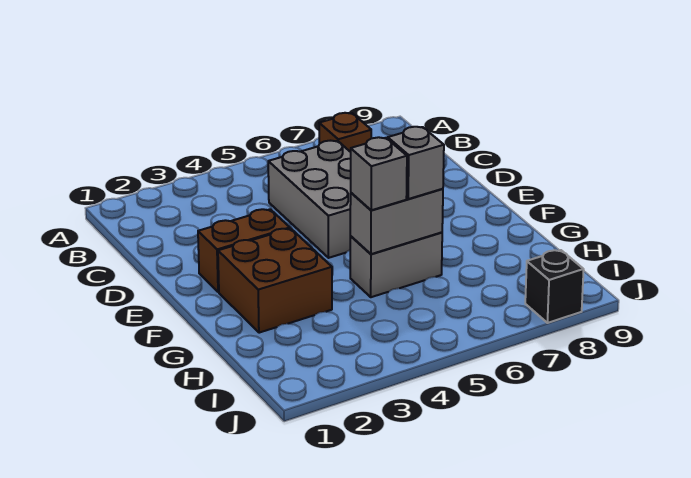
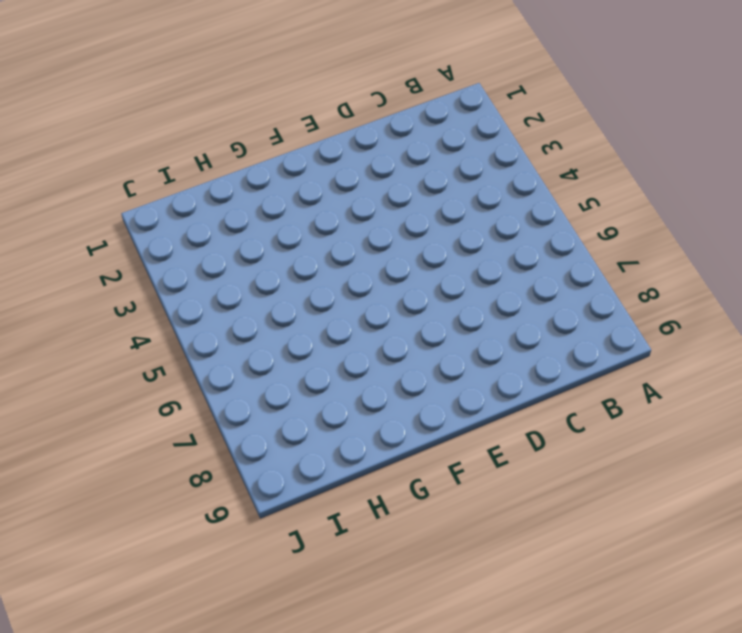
none -> brown 1x1 brick [319,113,371,152]
none -> grey 2x3 brick [268,141,351,258]

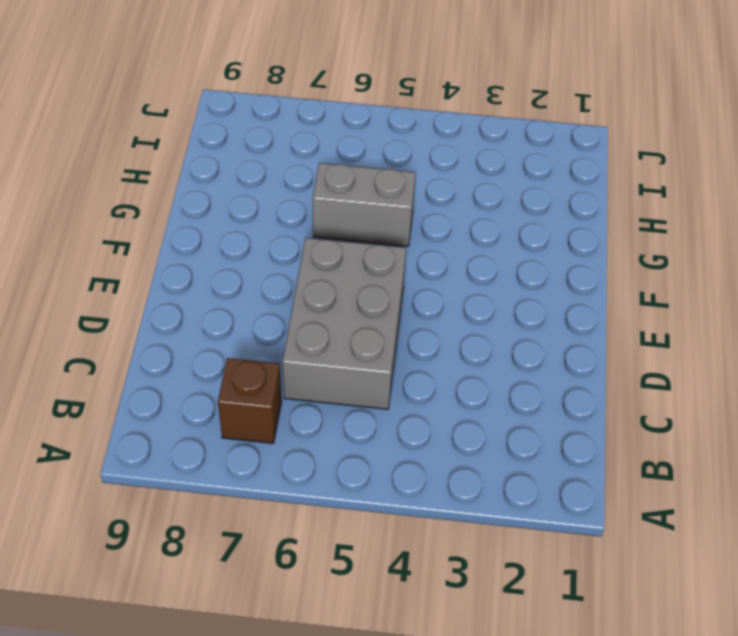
none -> brown 1x2 brick [198,209,290,292]
none -> brown 2x2 brick [218,228,332,333]

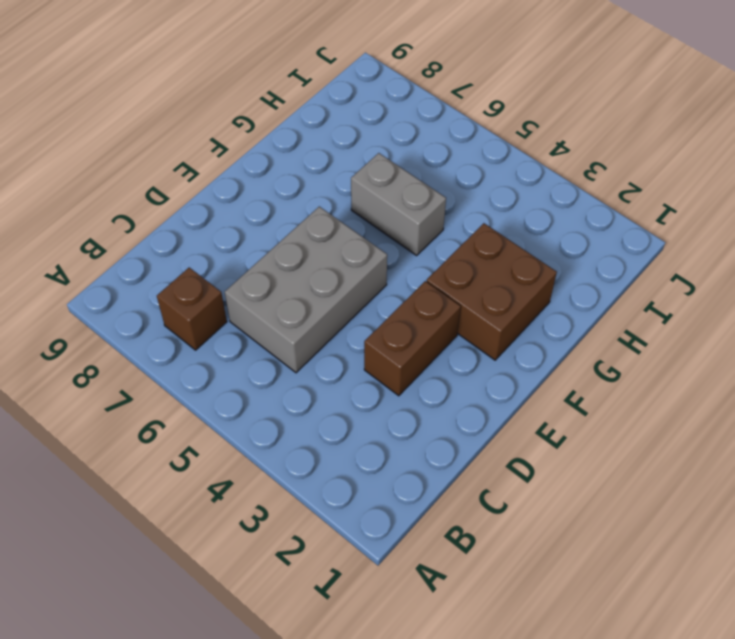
brown 1x2 brick [364,281,461,396] -> brown 1x2 brick turned to [198,209,290,292]
none -> black 1x1 brick [525,250,584,323]
none -> grey 1x2 brick [350,189,443,254]

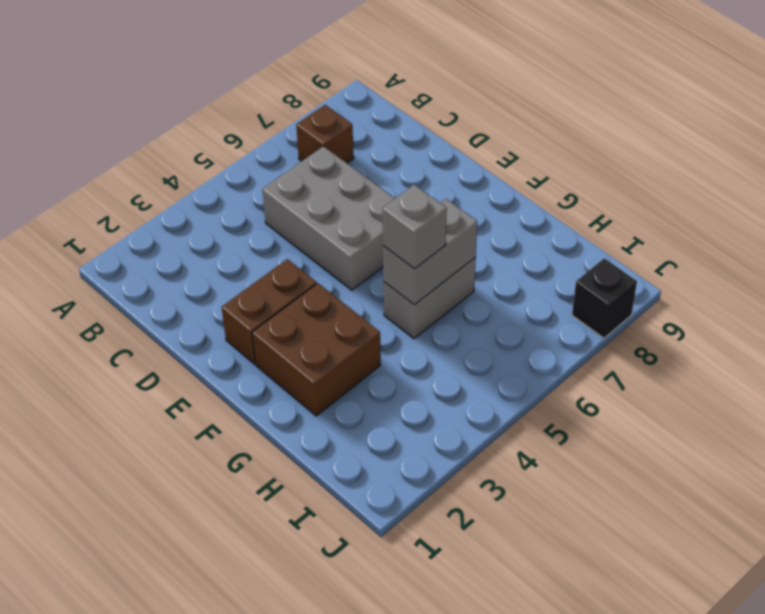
none -> grey 1x1 brick [388,127,444,199]

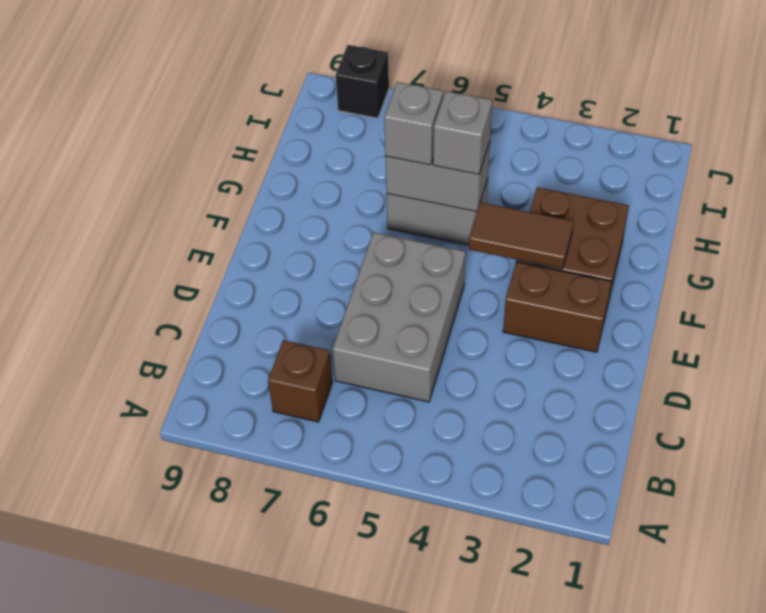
brown 1x2 tile [469,202,574,269] -> none

